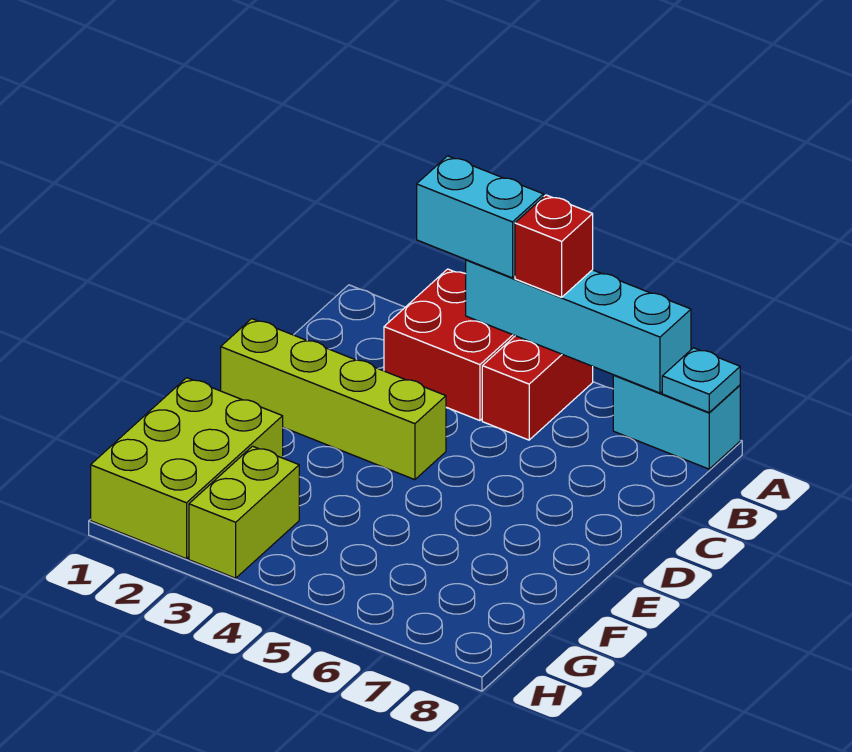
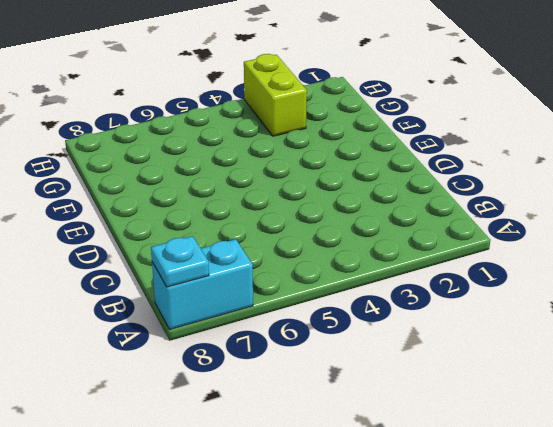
none -> red 2x2 brick [384,269,515,421]
none -> red 1x2 brick [482,336,593,440]

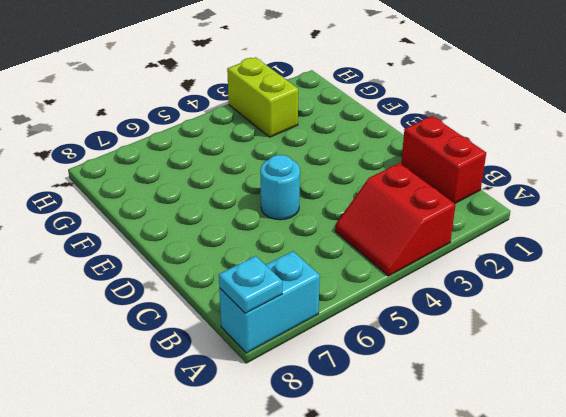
red 2x2 slope [335,163,456,276] -> red 2x2 brick [384,269,515,421]
red 1x2 brick [401,116,486,203] -> red 1x2 brick moved to [482,336,593,440]
cyan 1x1 round brick [260,155,300,220] -> none
none -> lime 1x4 brick [221,319,446,480]
none -> lime 2x3 brick [91,378,283,559]

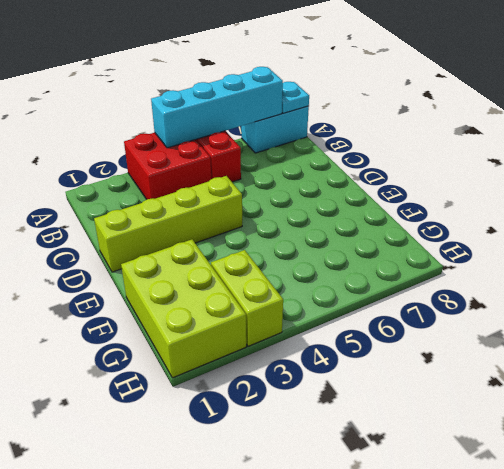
none -> cyan 1x2 brick [417,156,544,278]
none -> red 1x1 brick [515,195,593,297]

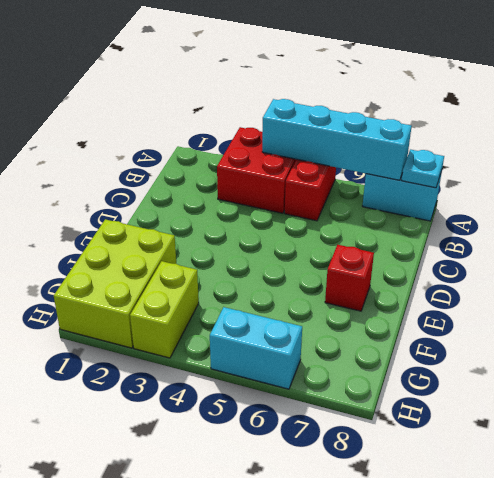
red 1x1 brick [325,245,374,311] -> red 1x1 brick moved to [515,195,593,297]
cyan 1x2 brick [210,307,302,389] -> cyan 1x2 brick moved to [417,156,544,278]
none -> lime 1x4 brick [221,319,446,480]

